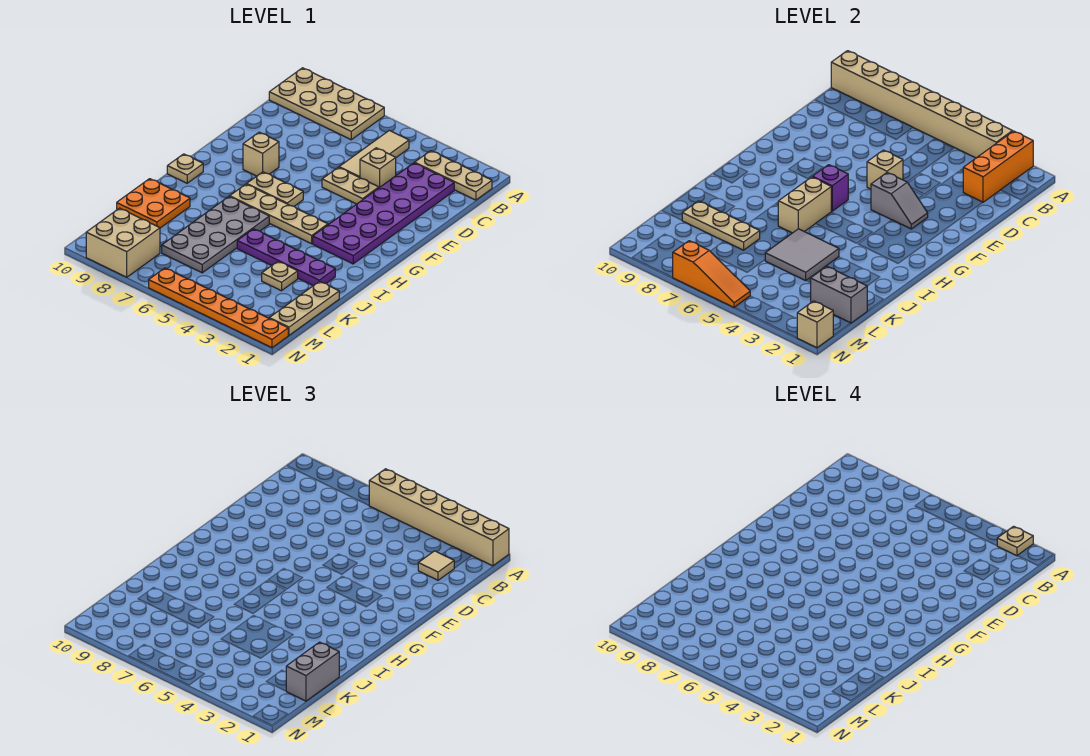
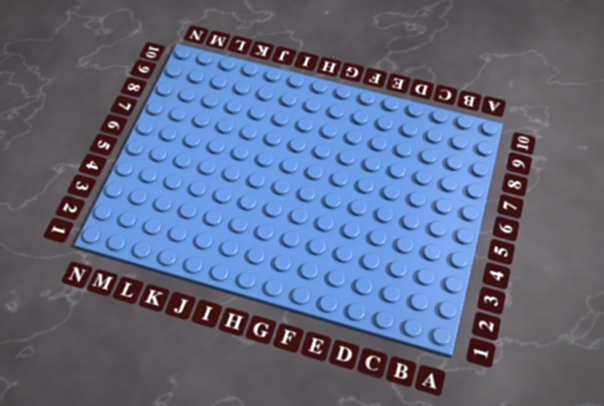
none -> tan 2x4 plate [269,68,384,140]
none -> tan 1x3 plate [415,151,492,200]
none -> tan 1x3 tile [339,130,409,178]
none -> purple 2x6 plate [313,163,454,264]

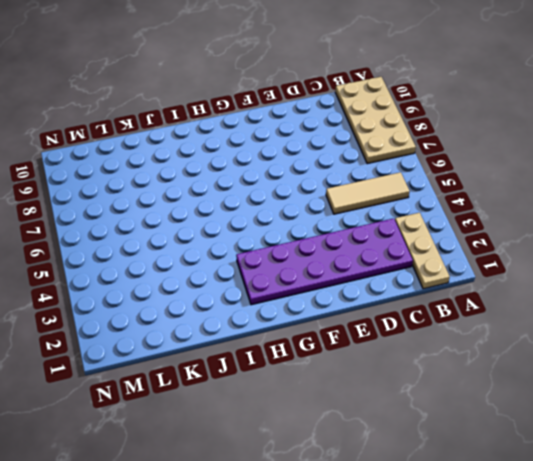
none -> tan 1x1 brick [360,148,396,188]
none -> tan 1x2 plate [322,167,379,204]
none -> tan 1x1 brick [243,132,279,176]
none -> tan 1x2 plate [247,172,303,206]

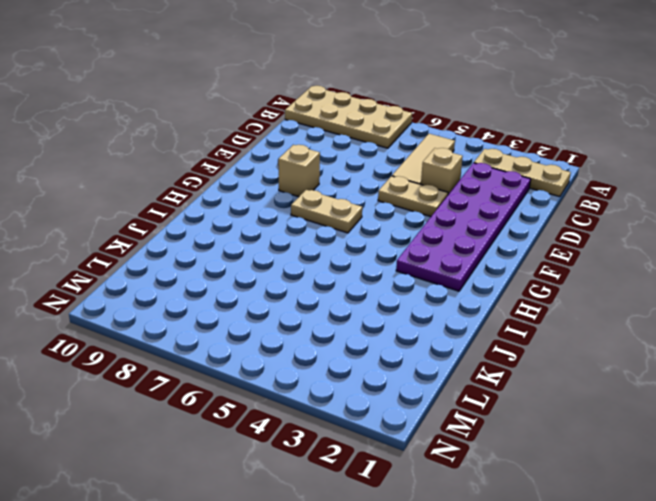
none -> tan 1x4 plate [230,184,328,244]
none -> tan 1x1 plate [167,154,203,183]
none -> grey 2x4 plate [162,196,269,273]
none -> purple 1x4 plate [237,229,335,286]

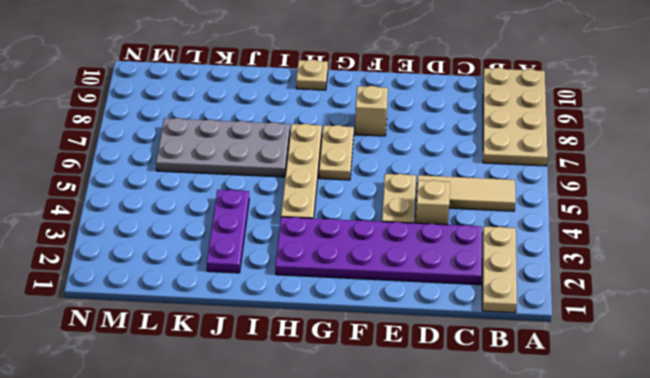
purple 1x3 plate [207,190,249,273] -> purple 1x4 plate [237,229,335,286]
none -> orange 2x2 plate [117,179,190,228]
none -> tan 1x3 plate [269,281,339,335]
none -> tan 1x1 plate [262,261,298,291]
none -> tan 2x2 brick [86,208,160,277]

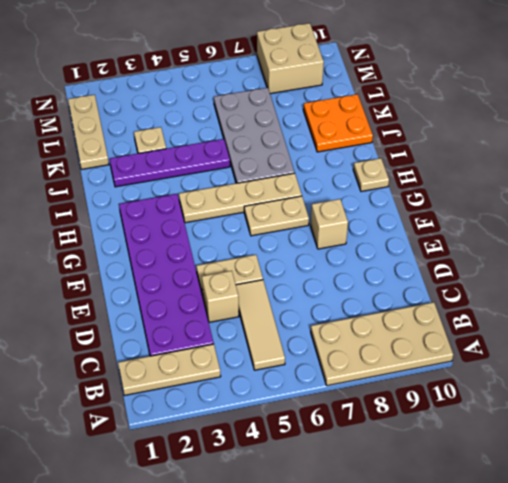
none -> orange 1x6 plate [149,268,288,348]
none -> orange 1x3 brick [963,131,1033,202]
none -> tan 1x8 brick [831,51,1013,158]
none -> tan 1x1 brick [867,150,903,189]

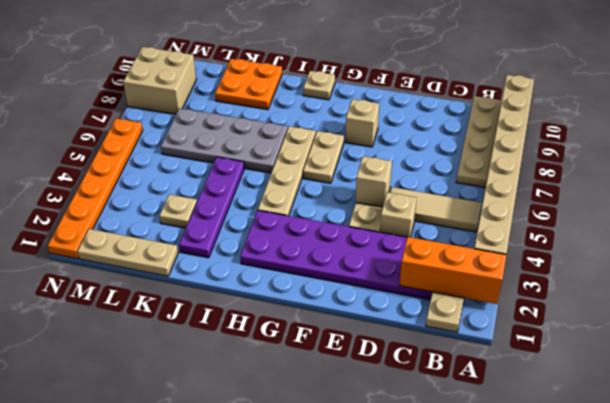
none -> grey 1x2 slope [871,173,928,229]
none -> purple 1x1 brick [812,165,848,211]
none -> tan 1x2 brick [778,177,831,233]
none -> grey 2x2 tile [765,229,839,281]

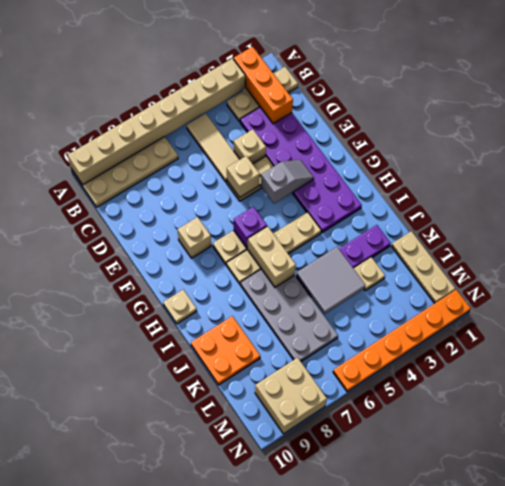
none -> tan 1x3 plate [682,201,760,250]
none -> grey 1x2 brick [811,266,867,323]
none -> tan 1x1 brick [797,301,833,348]
none -> orange 1x3 slope [672,241,750,307]

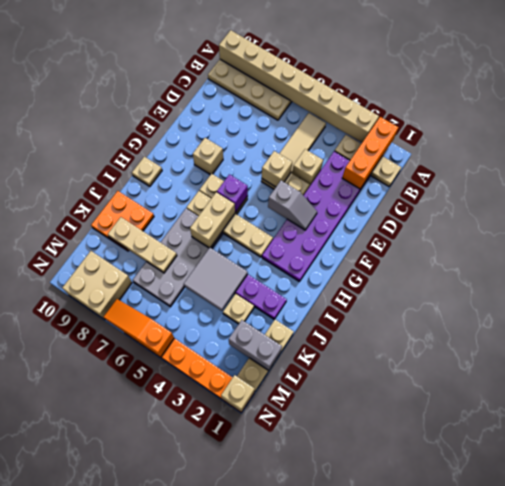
orange 1x3 slope [103,299,174,357] -> orange 1x3 slope turned to [672,241,750,307]
none -> tan 1x6 brick [369,469,509,566]
none -> tan 1x1 tile [418,551,454,580]
none -> grey 1x2 brick [286,642,339,701]
none -> tan 1x1 plate [997,526,1033,556]

